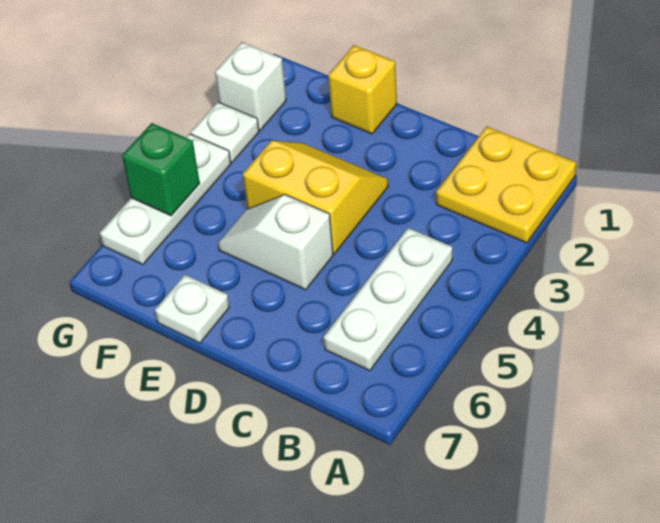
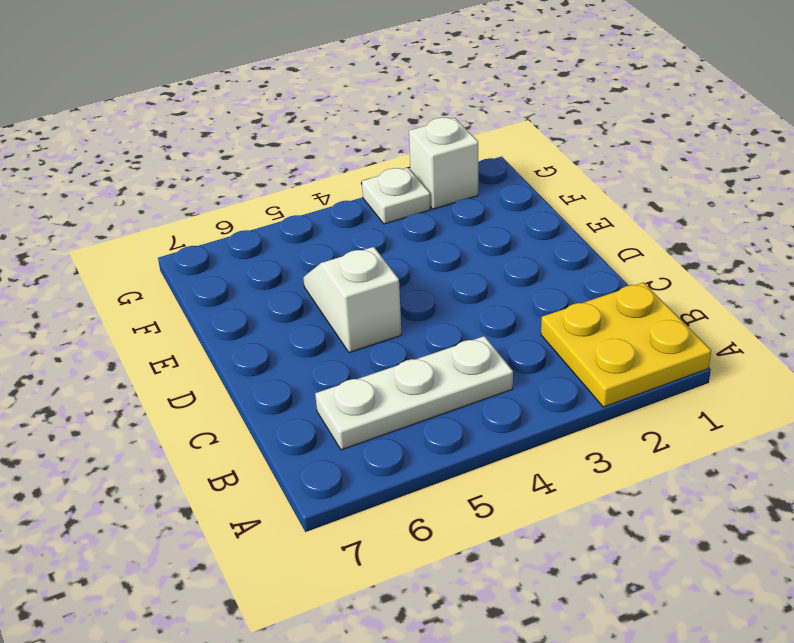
none -> yellow 2x2 slope [243,141,388,254]
none -> yellow 1x1 brick [328,45,397,134]

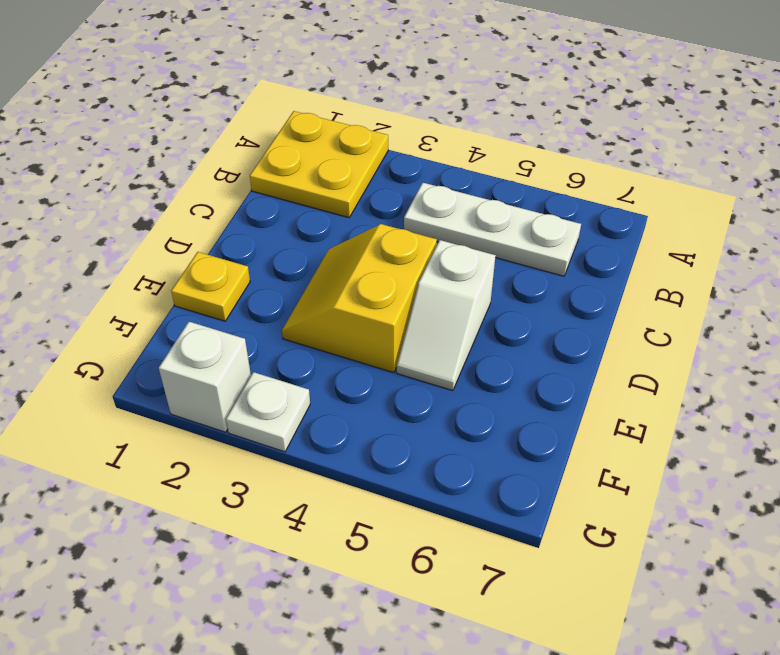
yellow 1x1 plate [171,252,250,321] -> yellow 1x1 brick [328,45,397,134]
none -> white 1x1 plate [155,275,229,343]
none -> white 1x3 plate [100,134,231,265]

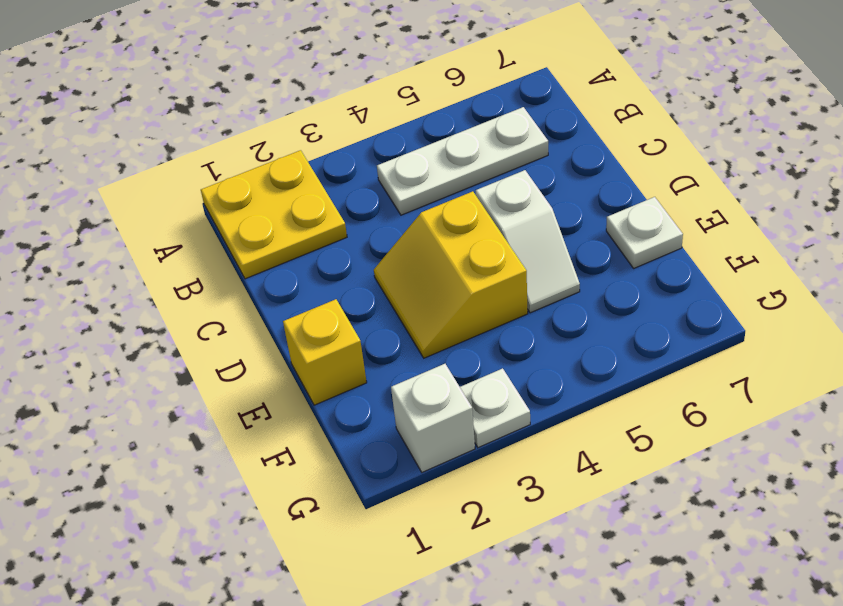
none -> white 1x3 plate [100,134,231,265]
none -> green 1x1 brick [122,123,200,216]

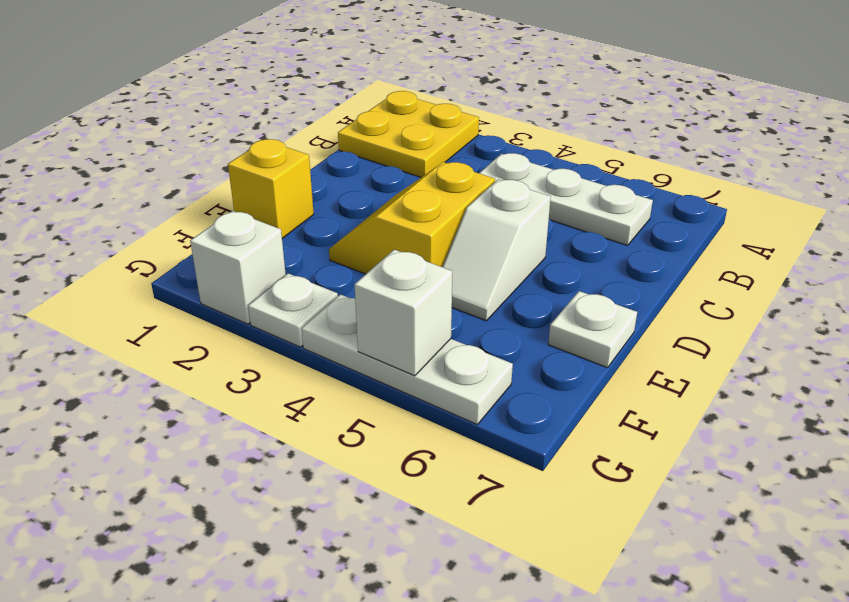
white 1x1 brick [355,250,452,376] -> green 1x1 brick [122,123,200,216]

